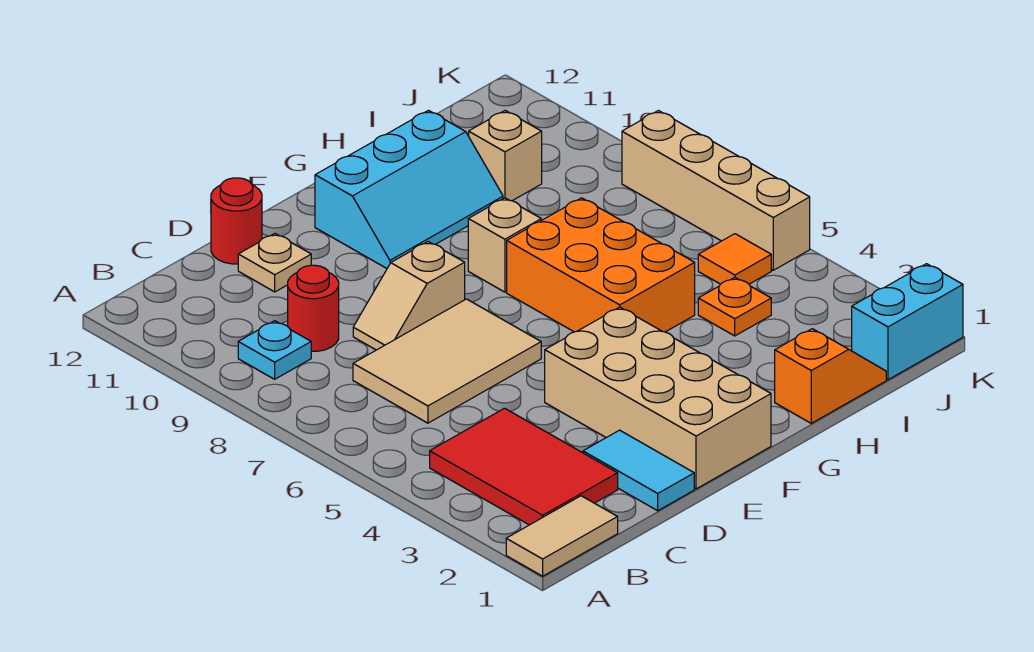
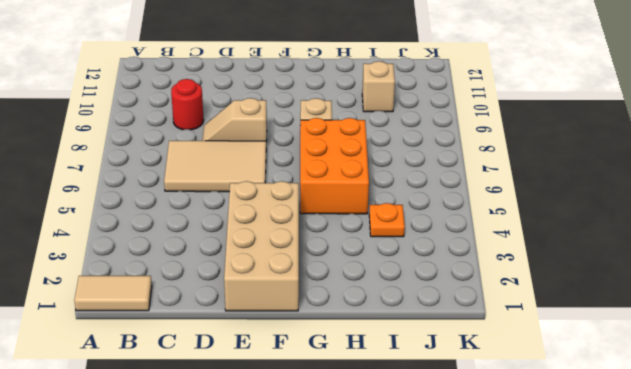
none -> red 2x3 tile [430,408,618,525]
none -> cyan 1x1 plate [238,321,311,379]
none -> cyan 1x2 tile [583,430,694,511]

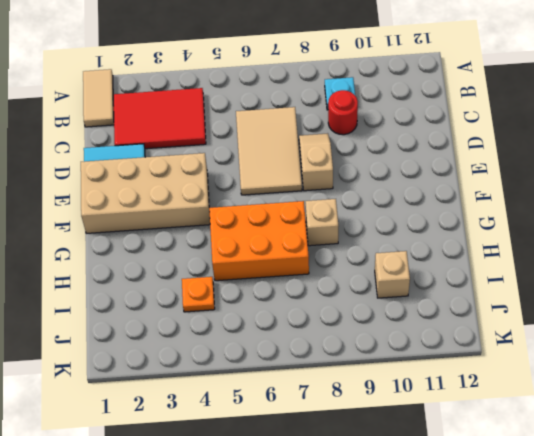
none -> tan 1x1 plate [238,233,311,292]
none -> red 1x1 round brick [211,178,262,264]
none -> cyan 2x3 slope [315,110,503,268]

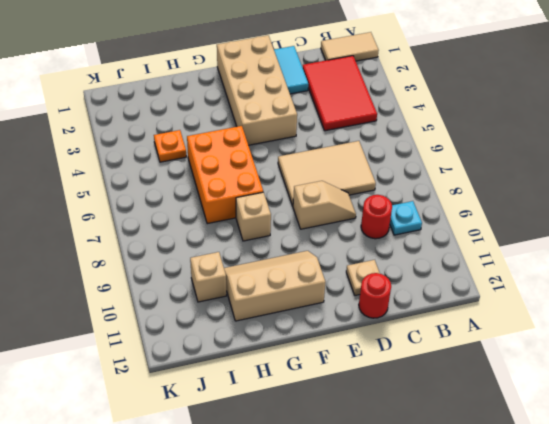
tan 2x3 slope [224,251,325,321] -> cyan 2x3 slope [315,110,503,268]
none -> orange 1x2 slope [775,329,886,423]
none -> cyan 1x2 brick [852,264,963,380]
none -> orange 1x1 tile [698,234,771,284]

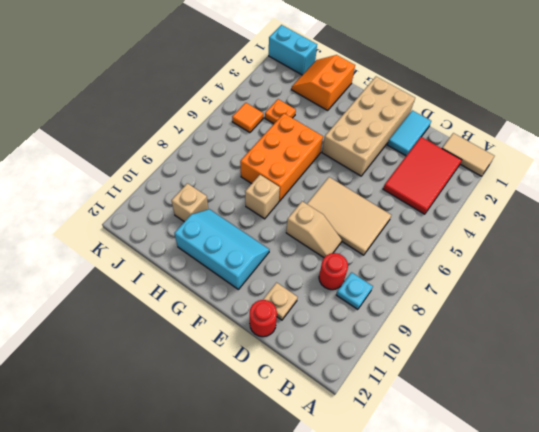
orange 2x2 slope [291,55,355,110] -> orange 1x2 slope [775,329,886,423]
none -> tan 1x4 brick [622,111,810,270]

